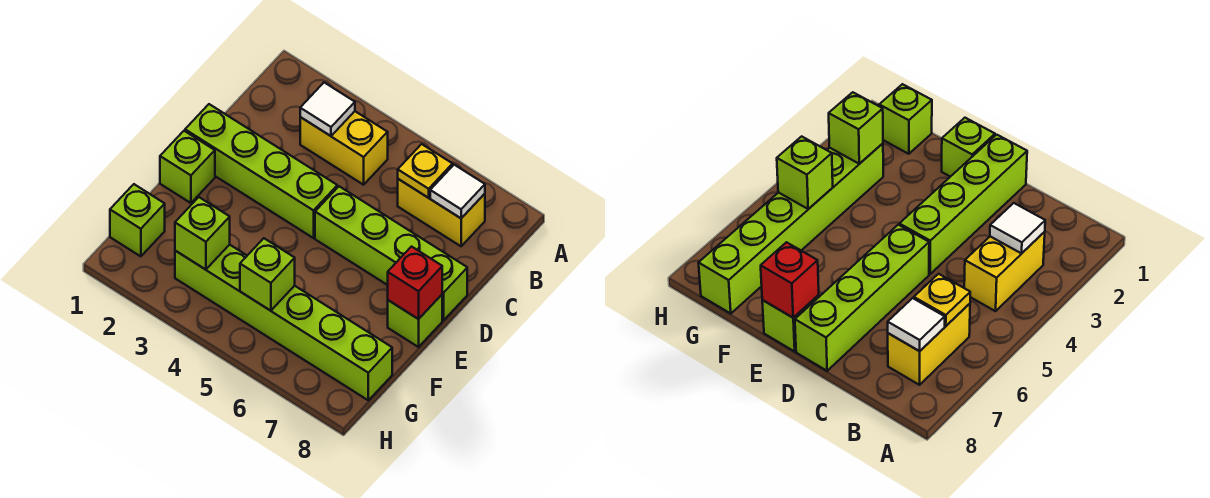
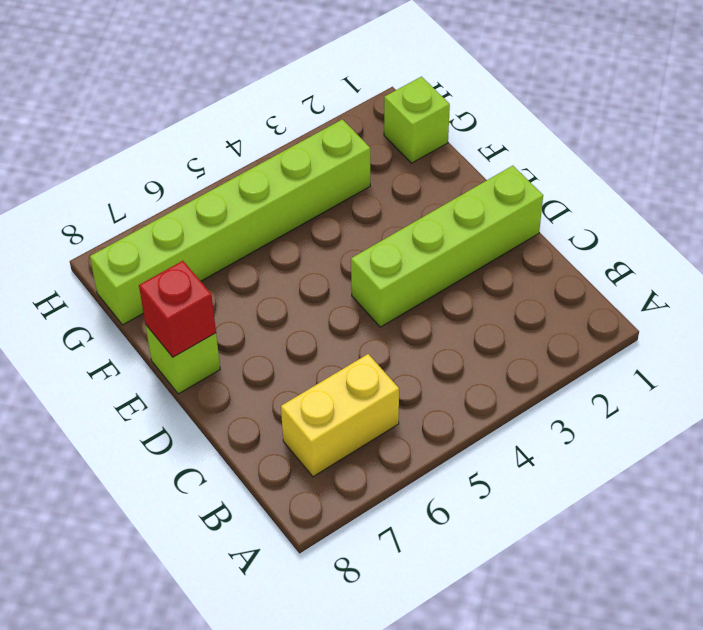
none -> yellow 1x2 brick [300,111,388,185]
none -> lime 1x4 brick [315,186,467,320]
none -> lime 1x1 brick [160,131,215,203]

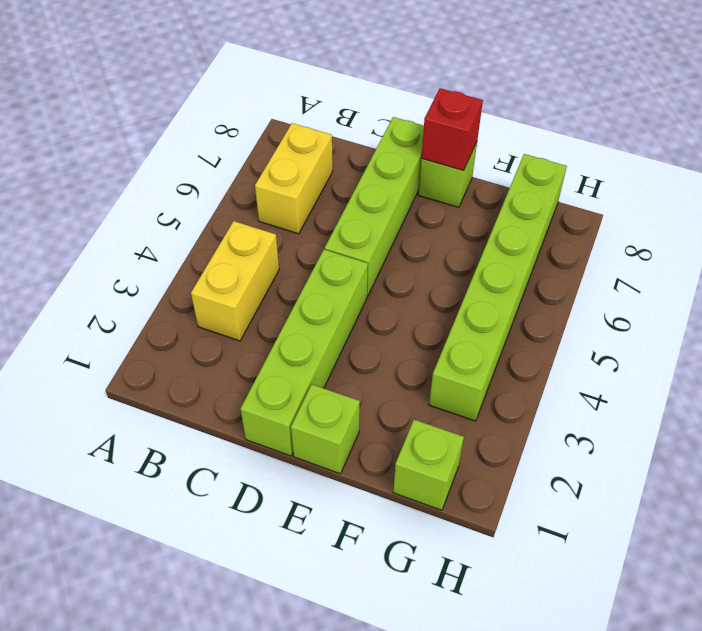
none -> white 1x1 tile [300,83,355,136]
none -> yellow 1x1 plate [398,144,453,198]
none -> white 1x1 tile [430,165,485,218]

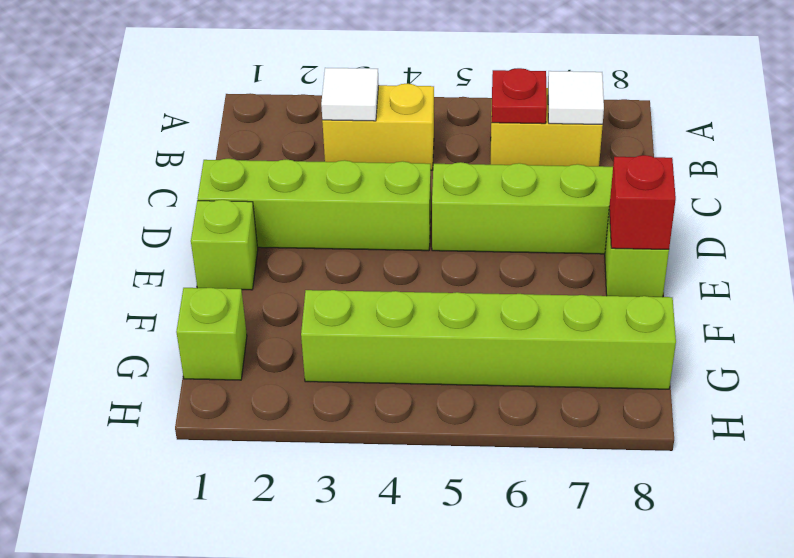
red 1x1 plate [492,68,547,124] -> yellow 1x1 plate [398,144,453,198]
none -> lime 1x1 brick [175,197,230,270]
none -> lime 1x1 brick [240,238,295,311]

